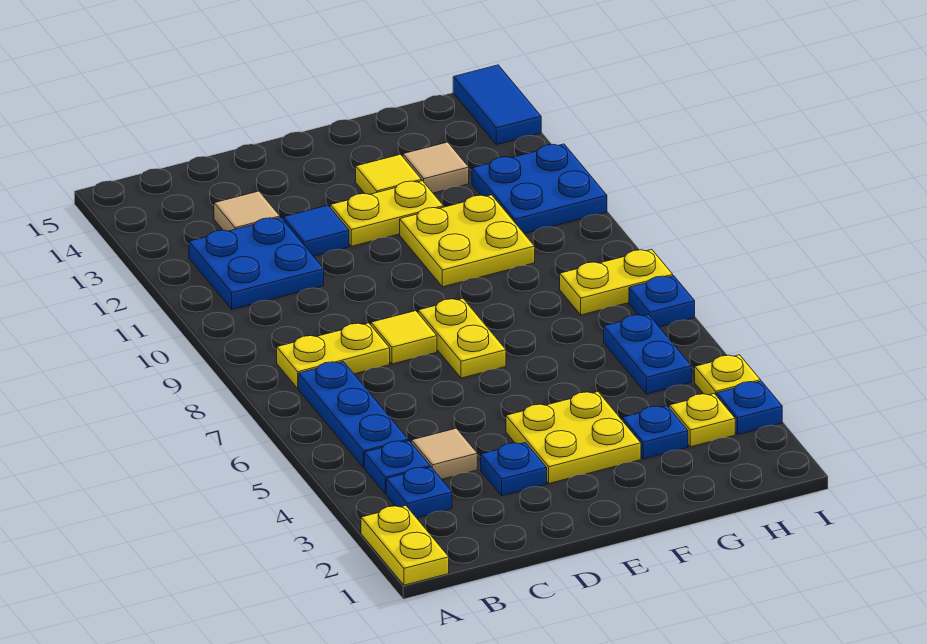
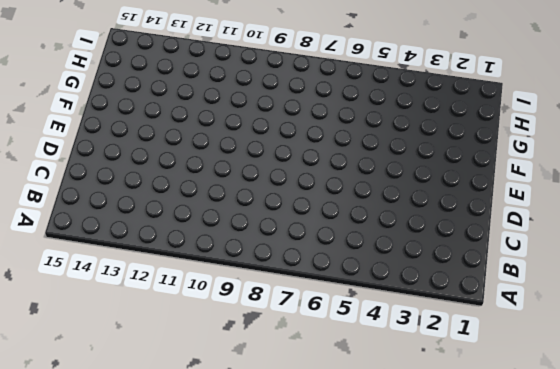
none -> yellow 1x2 plate [361,506,449,585]
none -> blue 1x1 plate [386,467,452,518]
none -> blue 1x1 plate [364,441,430,494]

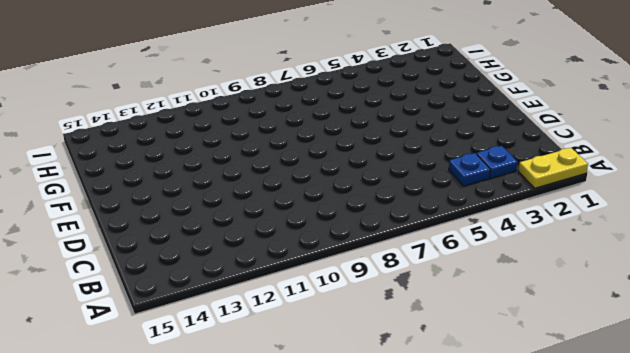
none -> blue 1x3 plate [299,362,408,468]
none -> yellow 1x2 plate [277,323,390,388]
none -> blue 2x2 plate [189,218,324,309]

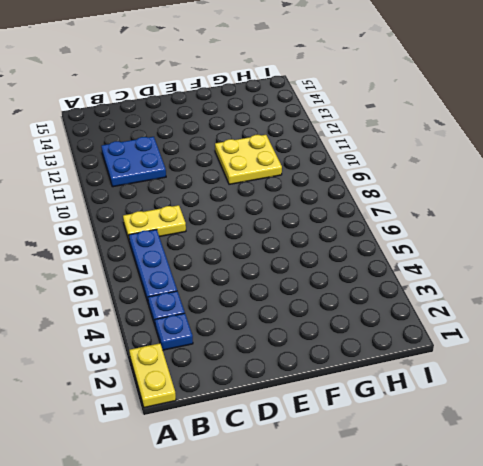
none -> tan 1x1 tile [412,428,477,479]
none -> tan 1x1 tile [214,191,280,231]
none -> blue 1x1 plate [481,442,547,496]

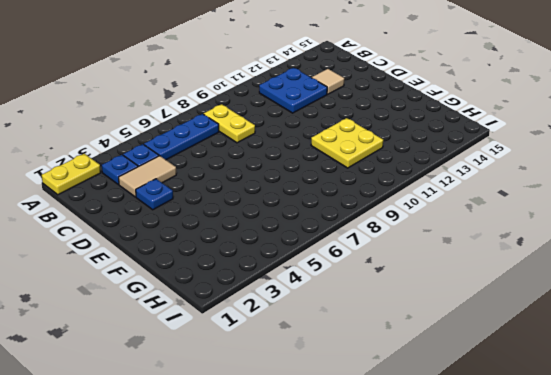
tan 1x2 tile [119,156,176,197] -> tan 1x1 tile [412,428,477,479]
none -> yellow 1x1 tile [371,311,437,364]
none -> blue 1x1 tile [283,205,349,256]
none -> yellow 2x2 plate [506,392,641,483]

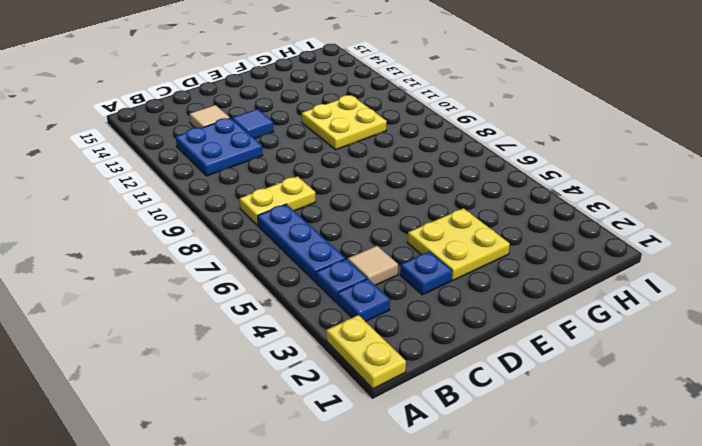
none -> yellow 1x1 tile [371,311,437,364]
none -> yellow 1x2 plate [418,299,506,378]
none -> yellow 1x2 plate [330,181,443,246]

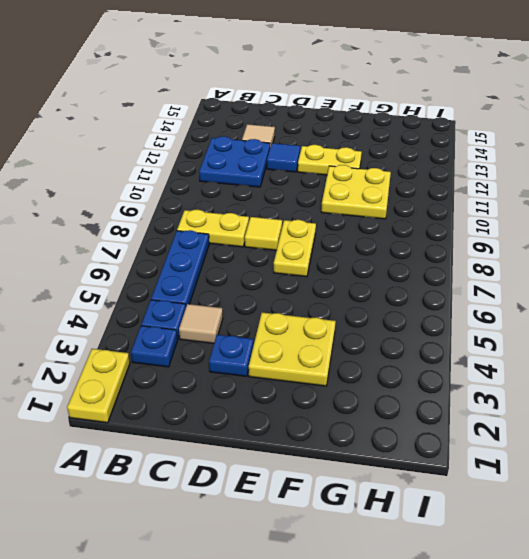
none -> yellow 1x1 tile [356,154,422,194]
none -> blue 1x1 plate [622,406,688,459]
none -> tan 1x1 tile [403,142,469,193]

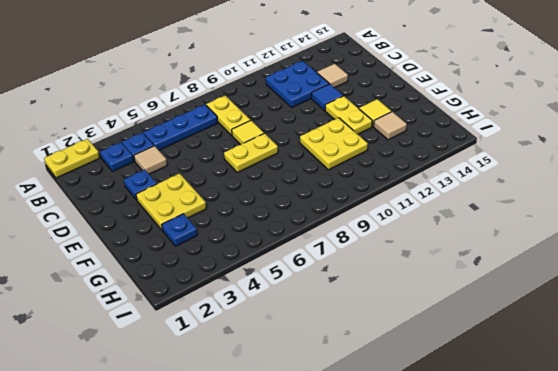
none -> yellow 1x1 plate [669,394,735,447]
none -> blue 1x2 plate [604,314,691,394]
none -> yellow 1x2 plate [560,249,673,315]

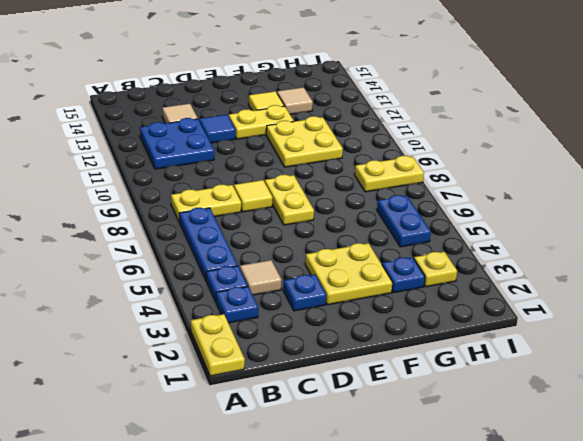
none -> blue 2x2 plate [472,144,607,234]
none -> blue 1x1 plate [717,381,782,434]
none -> yellow 1x1 plate [695,355,761,396]

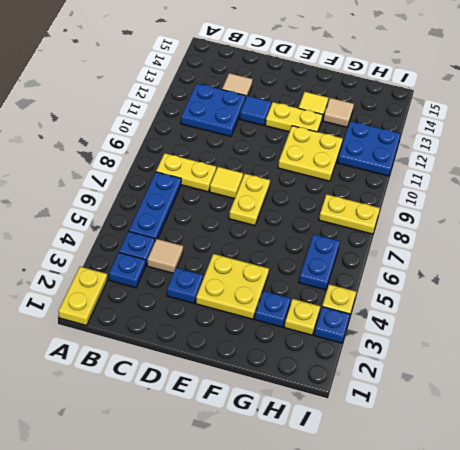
none -> blue 1x1 plate [629,276,695,327]
none -> blue 1x2 tile [453,65,541,145]

